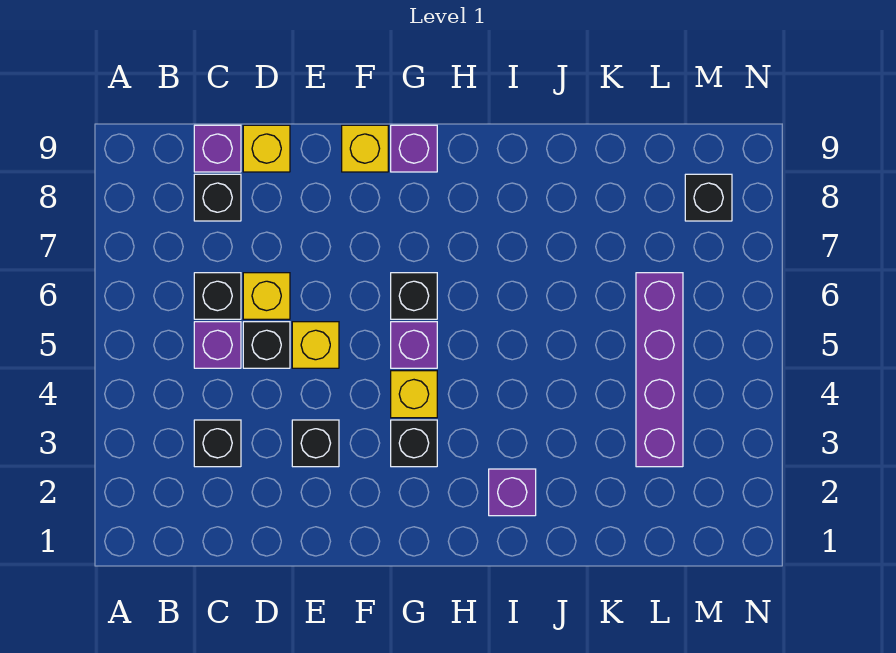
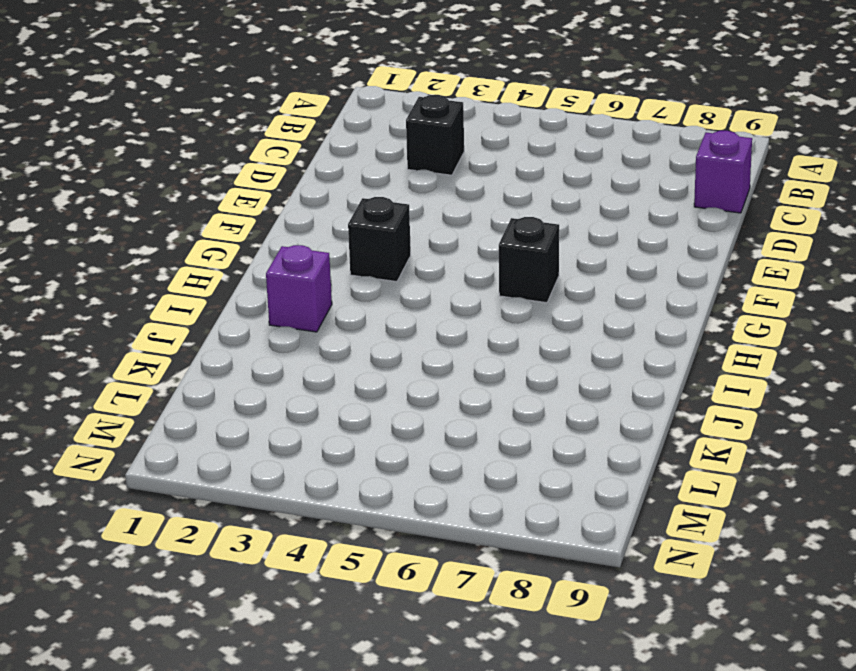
none -> purple 1x1 brick [194,322,241,368]
none -> black 1x1 brick [194,273,241,319]
none -> black 1x1 brick [194,174,241,221]

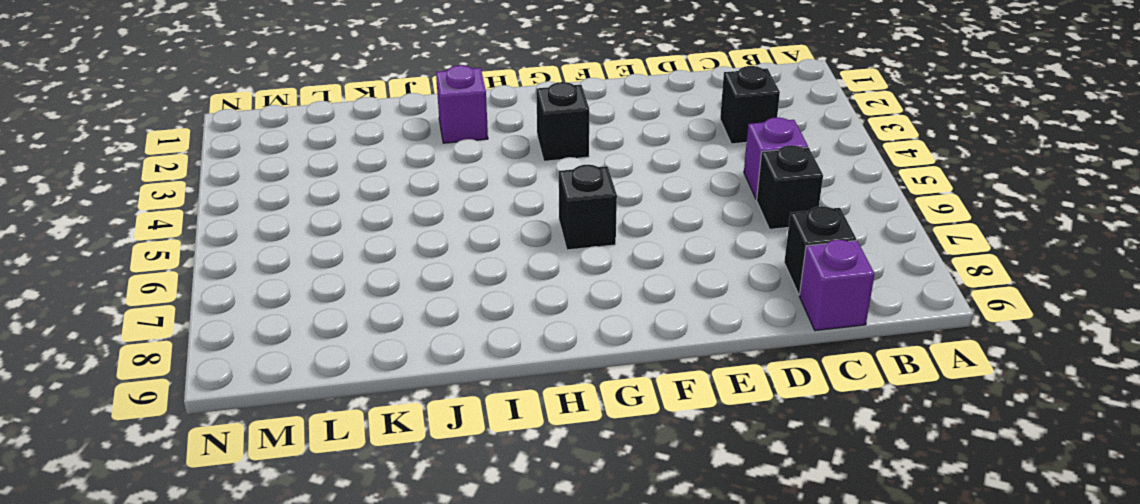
none -> black 1x1 brick [243,322,290,368]
none -> yellow 1x1 brick [243,273,290,319]
none -> yellow 1x1 brick [243,125,290,172]

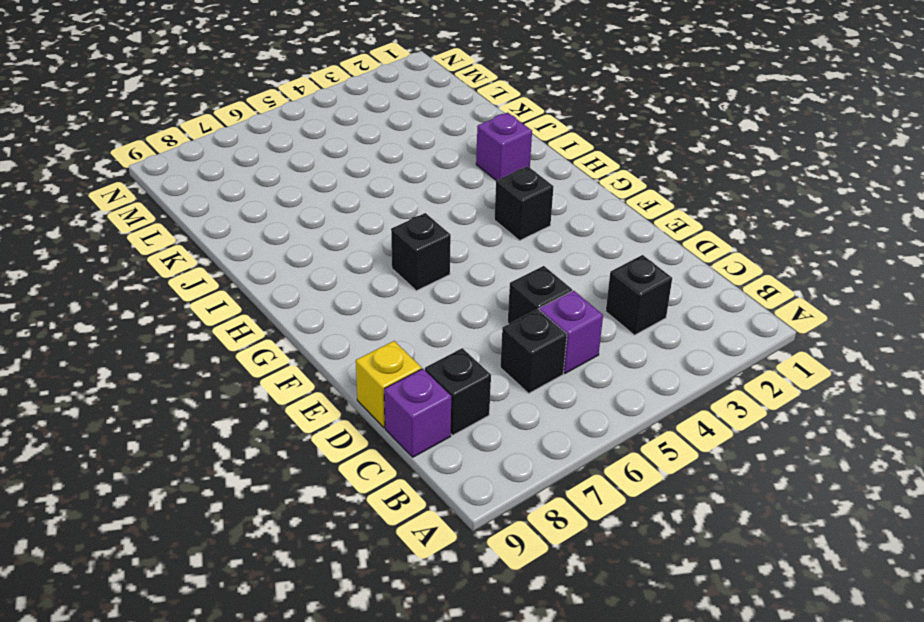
none -> yellow 1x1 brick [243,273,290,319]
none -> black 1x1 brick [292,420,339,467]
none -> yellow 1x1 brick [292,322,339,368]

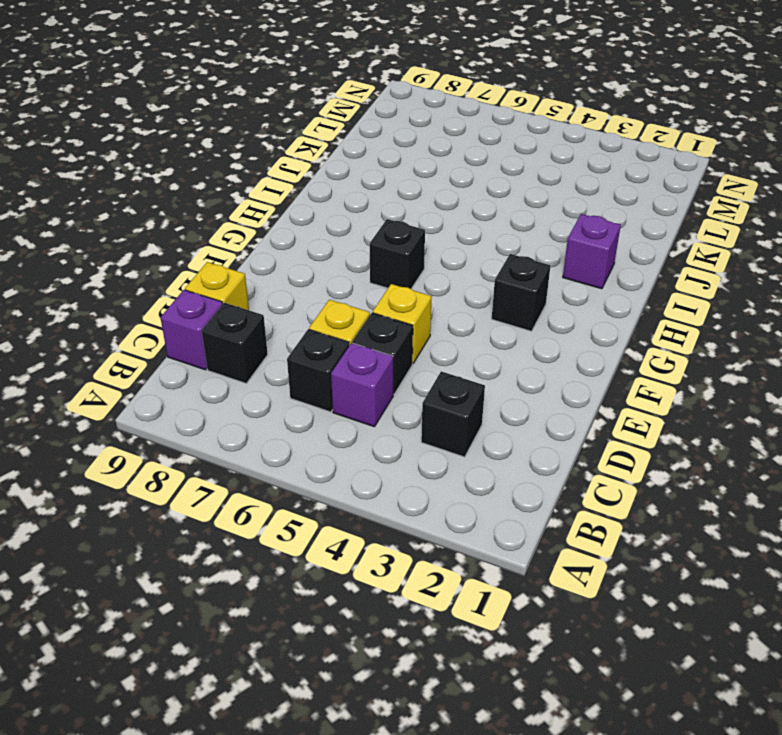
none -> black 1x1 brick [292,420,339,467]
none -> yellow 1x1 brick [342,125,388,172]
none -> yellow 1x1 brick [391,371,437,418]

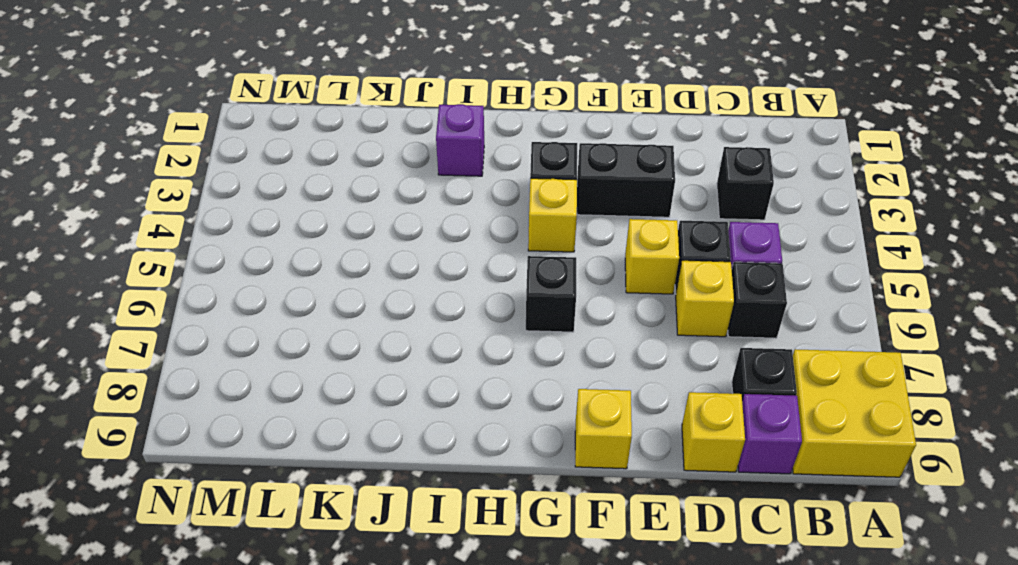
yellow 2x2 brick [793,349,916,477] -> none
black 1x2 brick [577,143,675,217] -> black 1x1 brick [292,420,339,467]
none -> purple 1x1 brick [391,322,437,368]
none -> purple 1x1 brick [391,125,437,172]
none -> purple 1x4 brick [636,273,683,467]

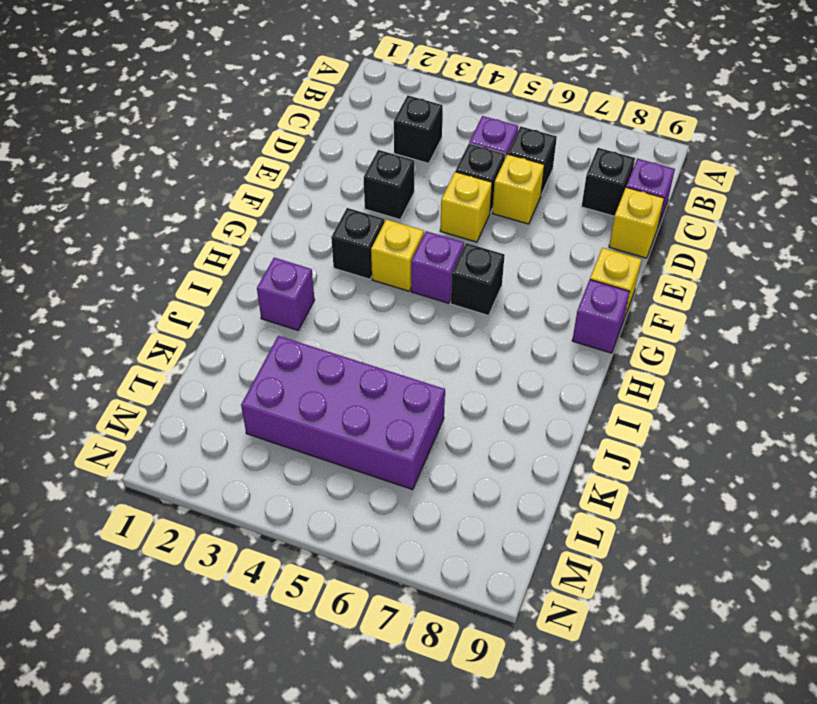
purple 2x4 brick [241,336,445,489] -> purple 1x4 brick [636,273,683,467]
none -> black 1x1 brick [685,174,732,221]

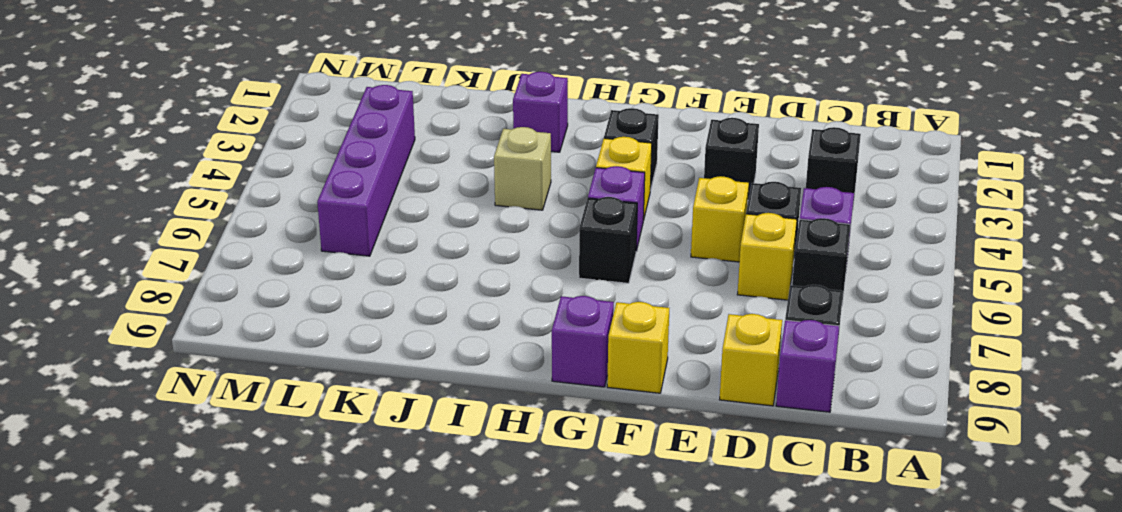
tan 1x1 brick [494,127,551,210] -> none
none -> black 1x1 brick [685,174,732,221]

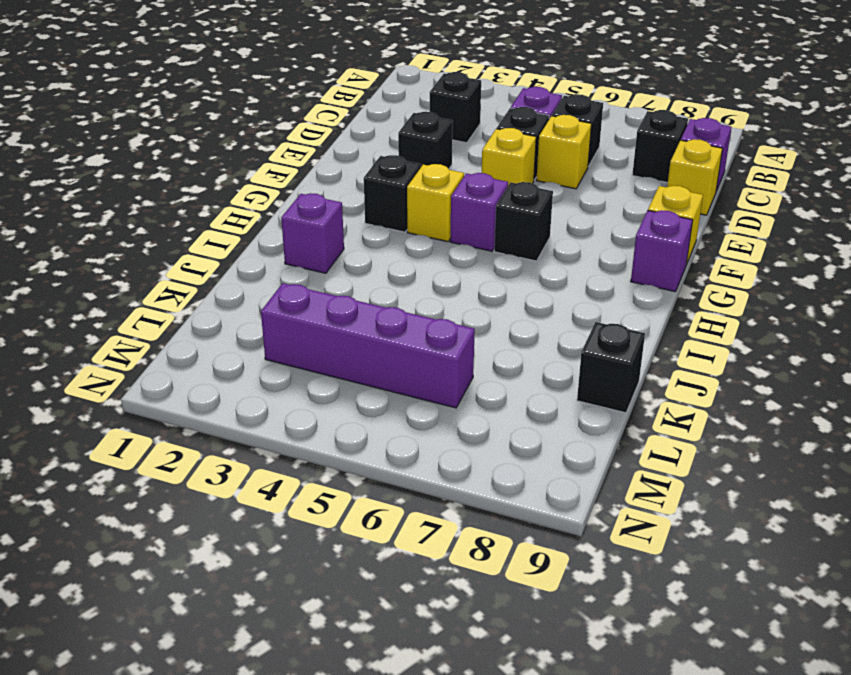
black 1x1 brick [577,322,645,413] -> black 1x1 brick moved to [685,174,732,221]

